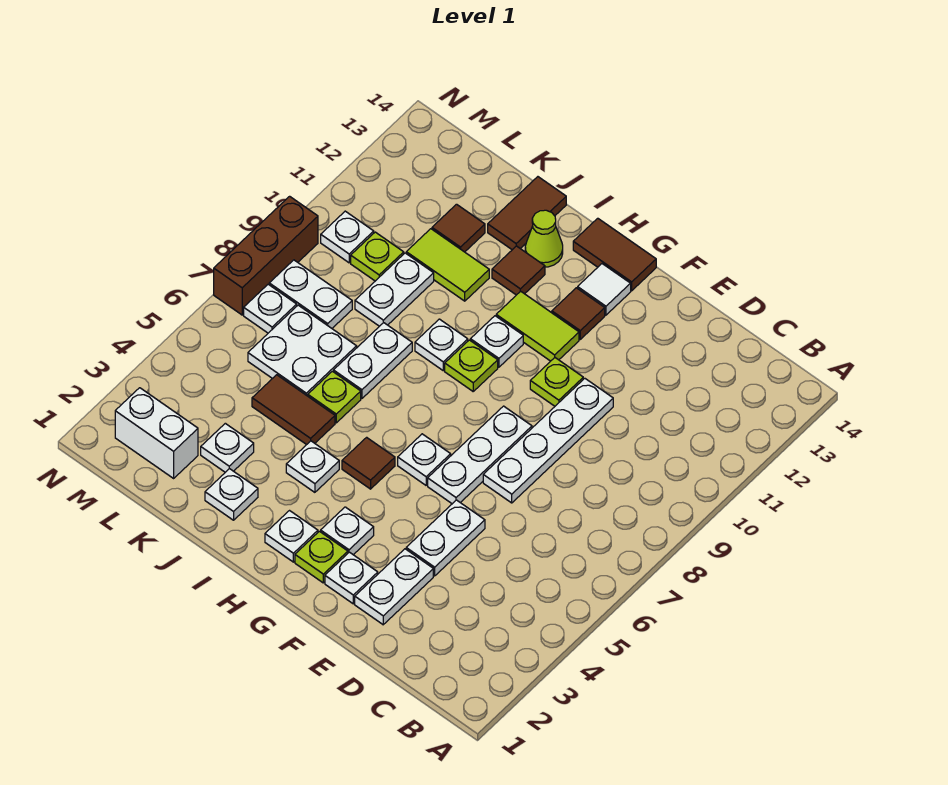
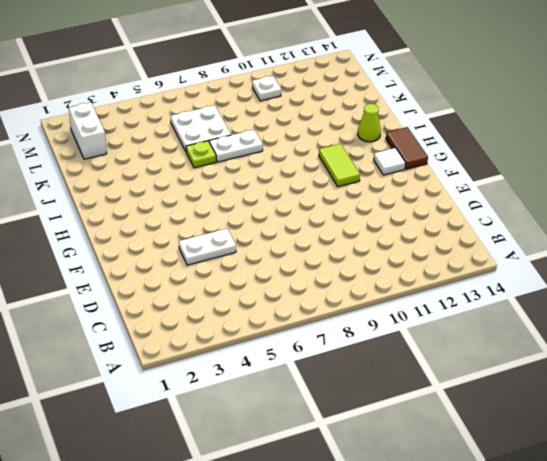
none -> white 1x2 plate [355,549,433,625]
none -> white 1x4 plate [483,378,613,503]
none -> white 1x1 plate [325,552,378,604]
none -> white 1x3 plate [428,406,532,504]

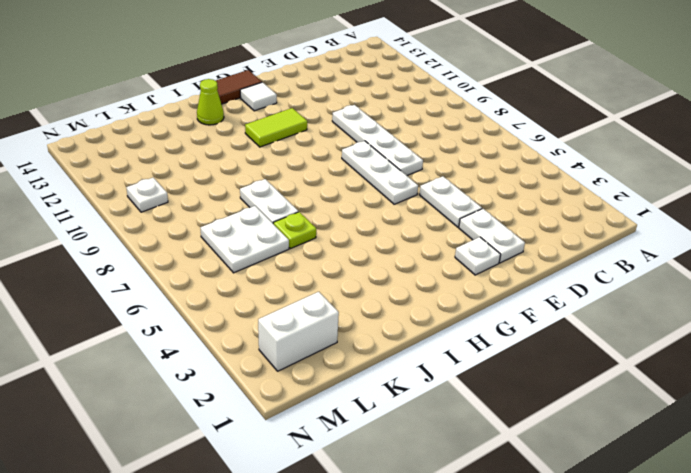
none -> lime 1x1 plate [530,358,583,406]
none -> lime 1x1 plate [295,531,348,583]
none -> white 1x1 plate [321,507,374,555]
none -> white 1x1 plate [398,434,451,485]

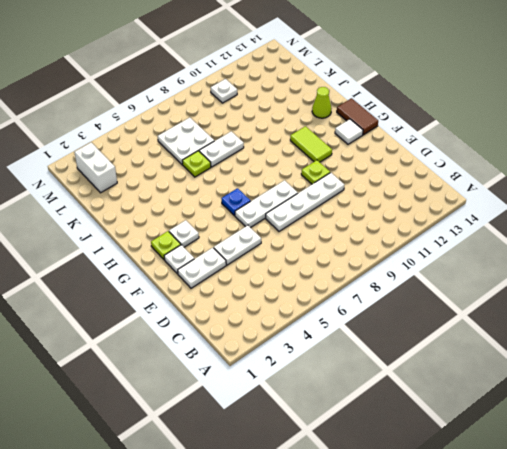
blue 1x1 plate [221,188,250,216] -> white 1x1 plate [398,434,451,485]
none -> brown 1x1 tile [552,288,605,339]
none -> white 1x1 plate [265,511,318,562]
none -> brown 1x1 tile [342,437,395,489]
none -> lime 1x1 plate [445,340,498,391]

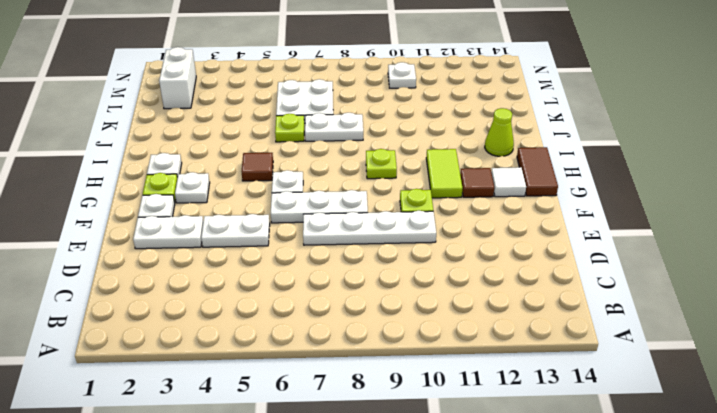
none -> white 1x1 plate [470,316,523,367]
none -> white 1x1 plate [286,441,339,492]
none -> white 1x1 plate [415,319,468,371]
none -> brown 1x1 tile [492,246,545,295]

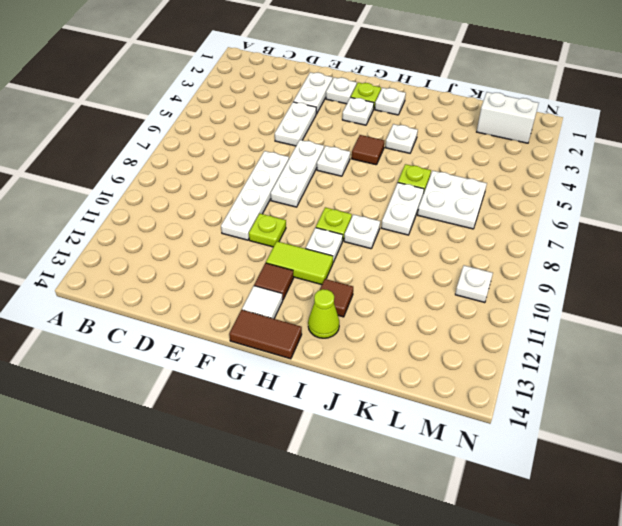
none -> white 1x1 plate [205,469,258,520]
none -> brown 1x2 tile [252,375,335,445]
none -> lime 1x2 tile [406,229,489,301]
none -> brown 1x2 tile [488,177,566,250]

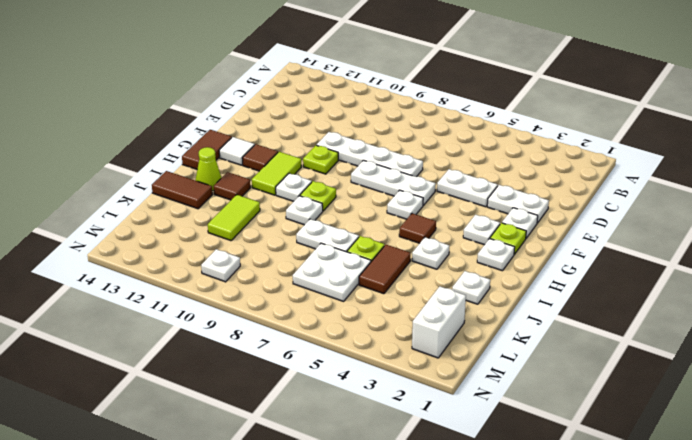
none -> white 1x1 plate [201,423,254,472]
none -> white 1x2 plate [355,253,434,326]
none -> brown 1x1 tile [432,204,485,252]
none -> white 1x2 plate [269,260,352,328]

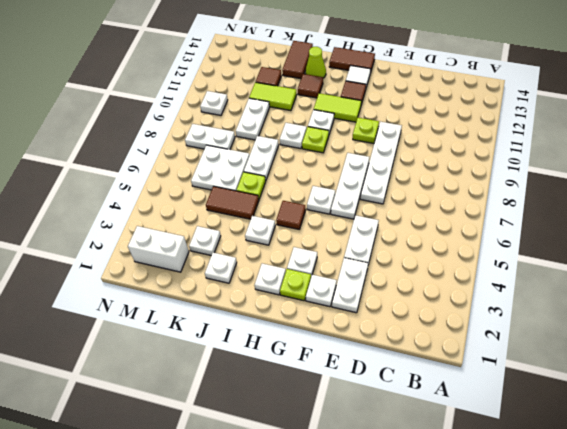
none -> lime 1x1 plate [351,232,404,281]
none -> white 1x1 plate [244,284,297,333]
none -> brown 1x3 brick [214,196,318,315]

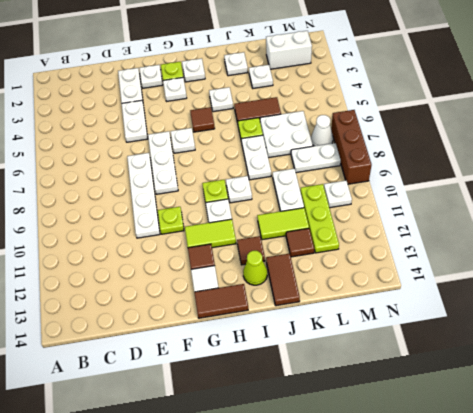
lime 1x3 plate [300,184,339,253] -> lime 1x1 plate [351,232,404,281]
white 1x1 cone [311,115,333,146] -> white 1x1 plate [244,284,297,333]

